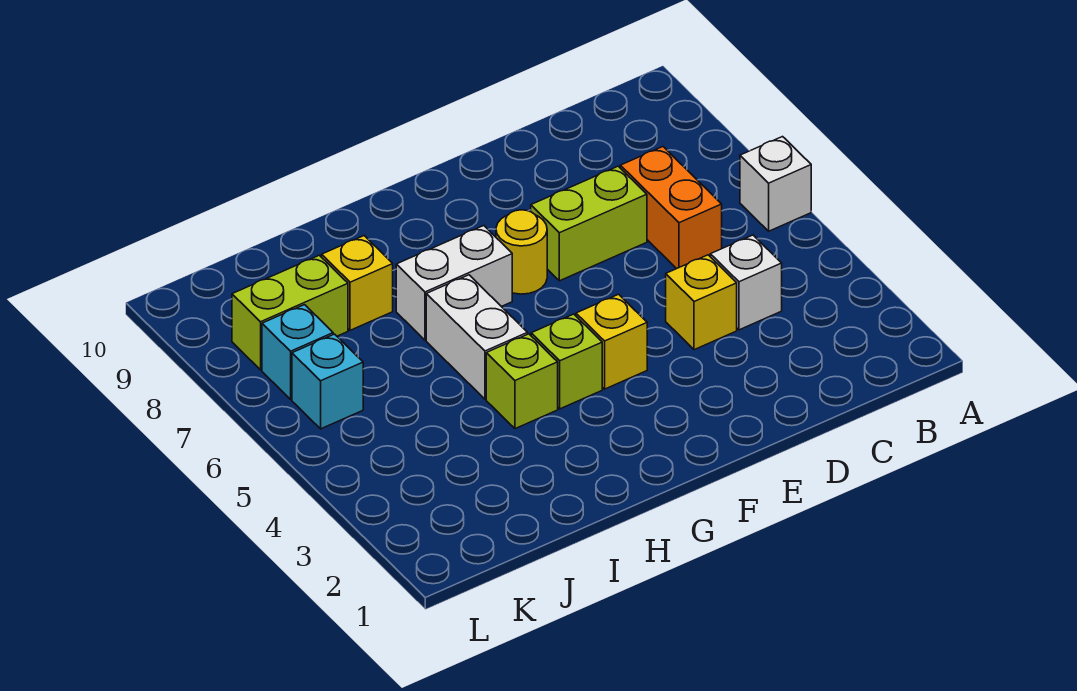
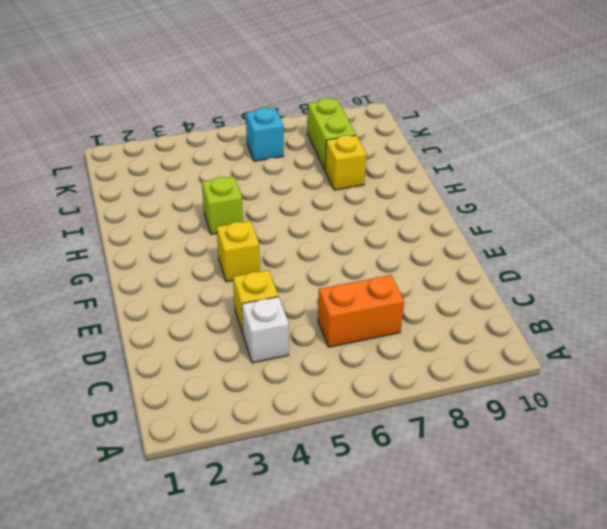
none -> white 1x1 brick [740,137,811,231]
none -> lime 1x2 brick [531,166,647,281]
none -> yellow 1x1 round brick [496,210,547,294]

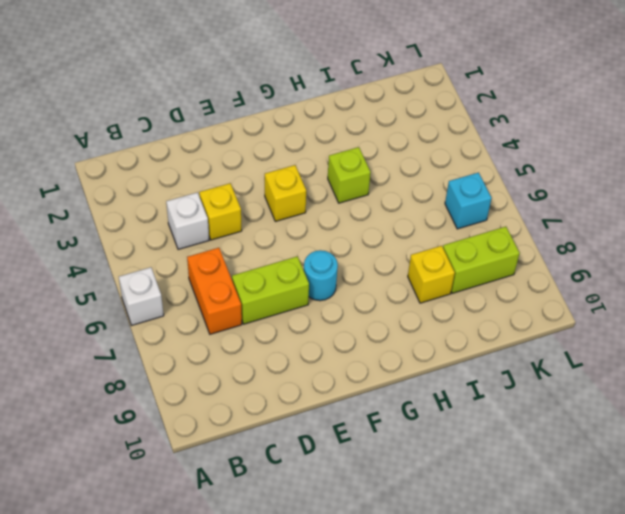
cyan 1x1 round brick [304,250,338,301] -> yellow 1x1 round brick [496,210,547,294]
none -> lime 1x1 brick [531,314,602,409]
none -> white 1x2 brick [396,226,512,340]
none -> white 1x2 brick [426,275,528,399]

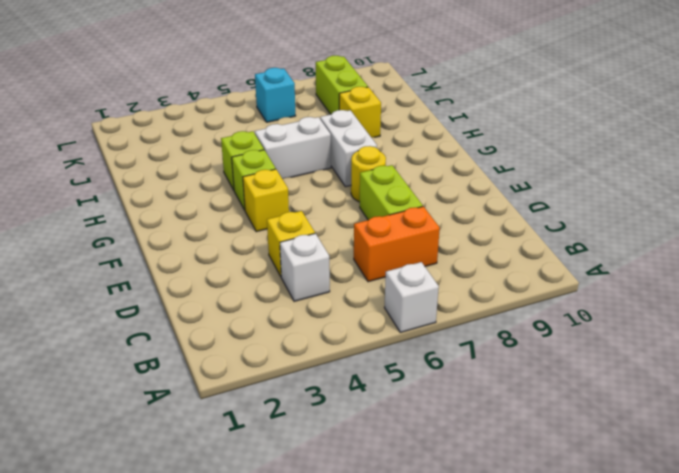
none -> cyan 1x1 brick [262,305,333,399]

